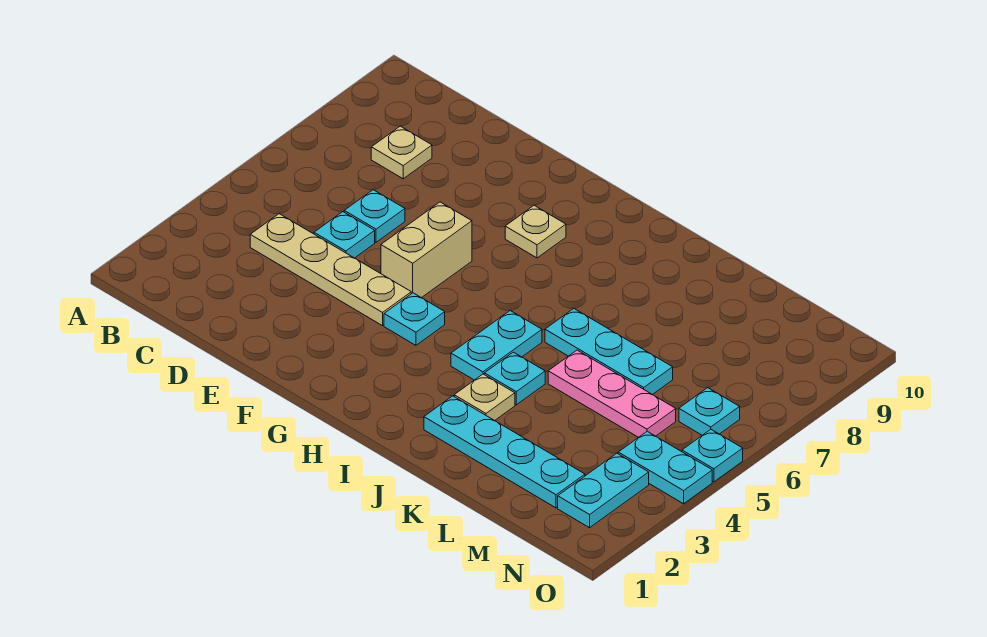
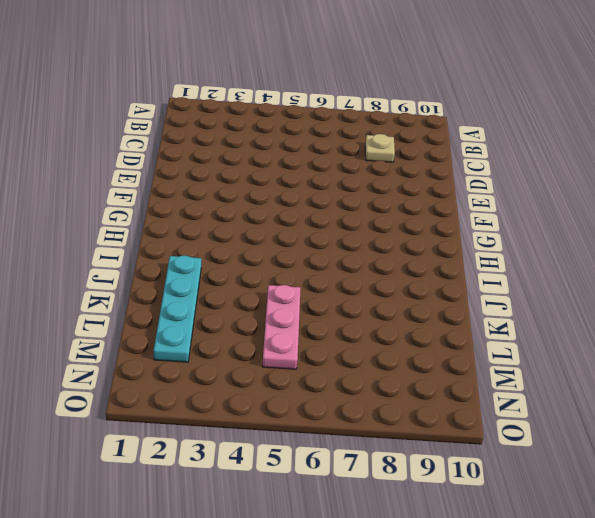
none -> tan 1x4 plate [250,214,411,326]
none -> cyan 1x1 plate [314,212,375,258]
none -> cyan 1x1 plate [344,190,405,242]

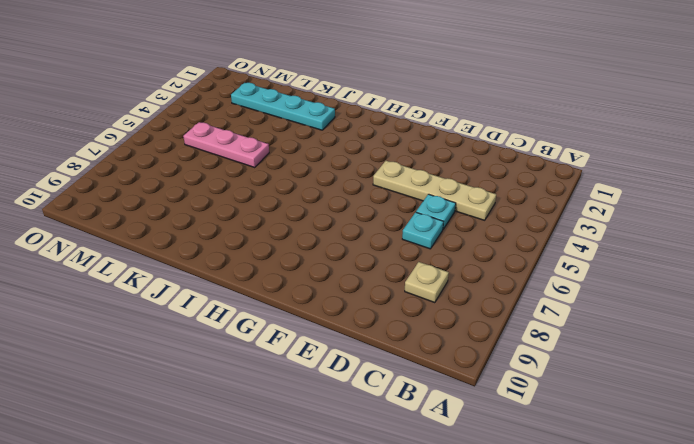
none -> tan 1x2 brick [381,202,472,298]
none -> cyan 1x1 plate [384,293,445,345]
none -> tan 1x1 plate [505,206,566,258]

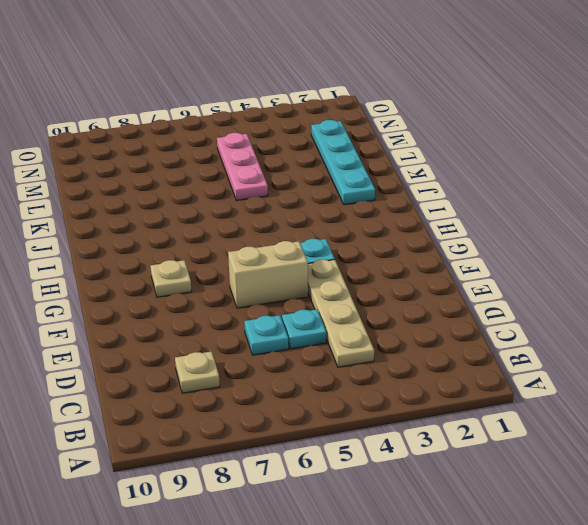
none -> cyan 1x2 plate [451,311,542,380]
none -> tan 1x1 plate [454,374,515,421]
none -> cyan 1x1 plate [484,352,545,405]

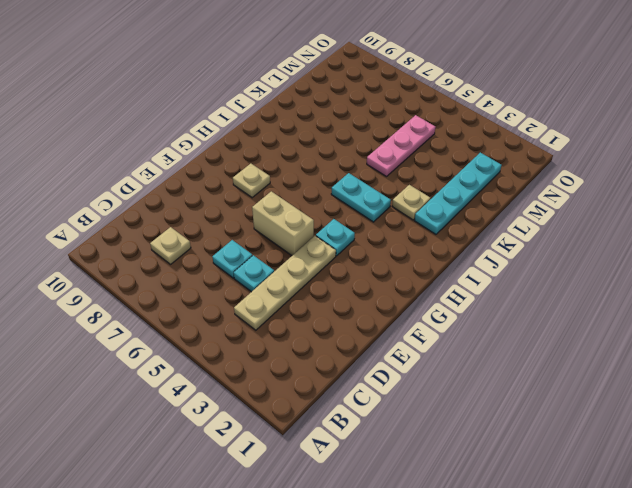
none -> cyan 1x1 plate [484,352,545,405]
none -> cyan 1x3 plate [545,309,673,395]
none -> cyan 1x2 plate [558,453,649,528]

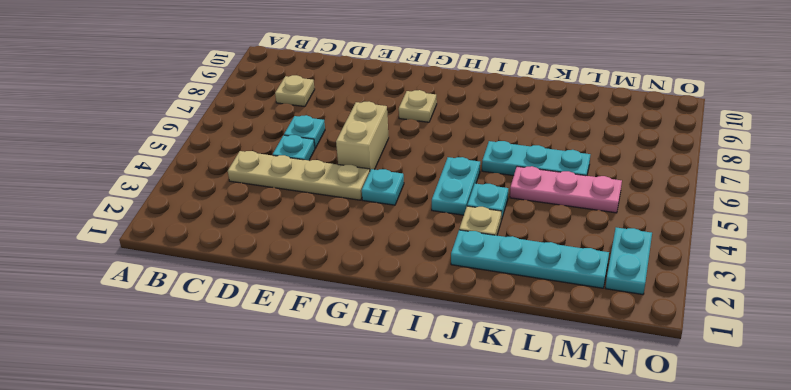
none -> cyan 1x2 plate [618,431,712,504]
none -> cyan 1x1 plate [679,388,740,435]
none -> cyan 1x1 plate [682,429,743,482]

